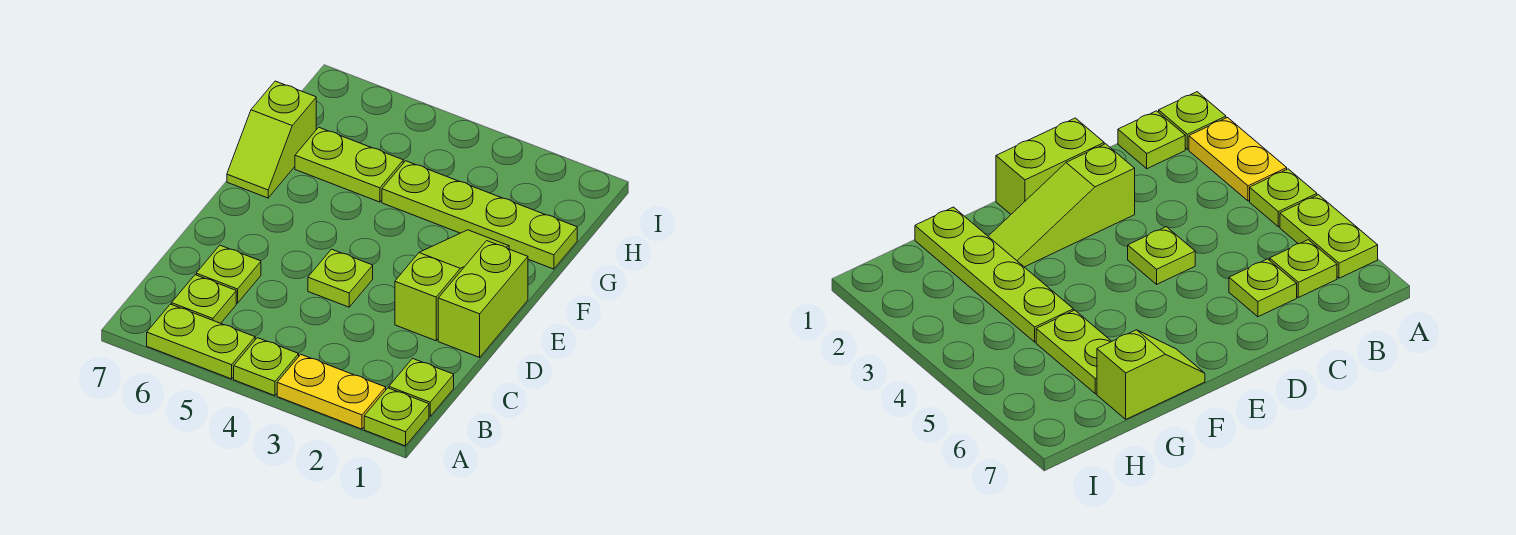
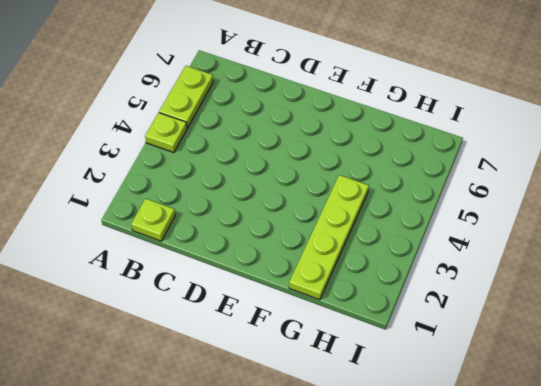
none -> lime 1x1 plate [364,388,429,446]
none -> yellow 1x2 plate [277,355,386,429]
none -> lime 1x1 plate [171,275,236,323]

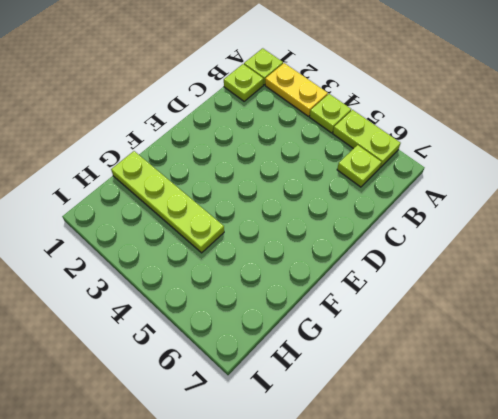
none -> lime 1x1 plate [196,245,261,303]
none -> lime 1x2 brick [438,241,528,357]
none -> lime 1x3 slope [395,230,509,341]

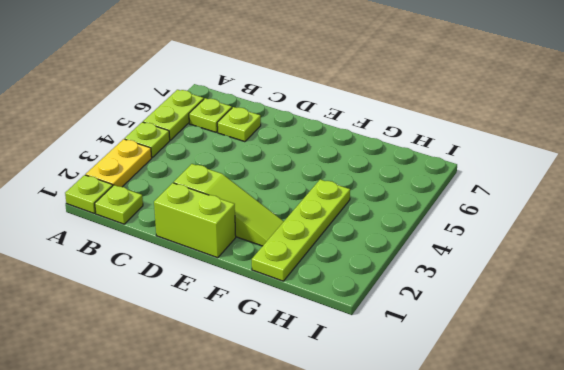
none -> lime 1x1 plate [308,249,373,307]
none -> lime 1x2 slope [227,81,316,198]
none -> lime 1x2 plate [295,127,403,202]

